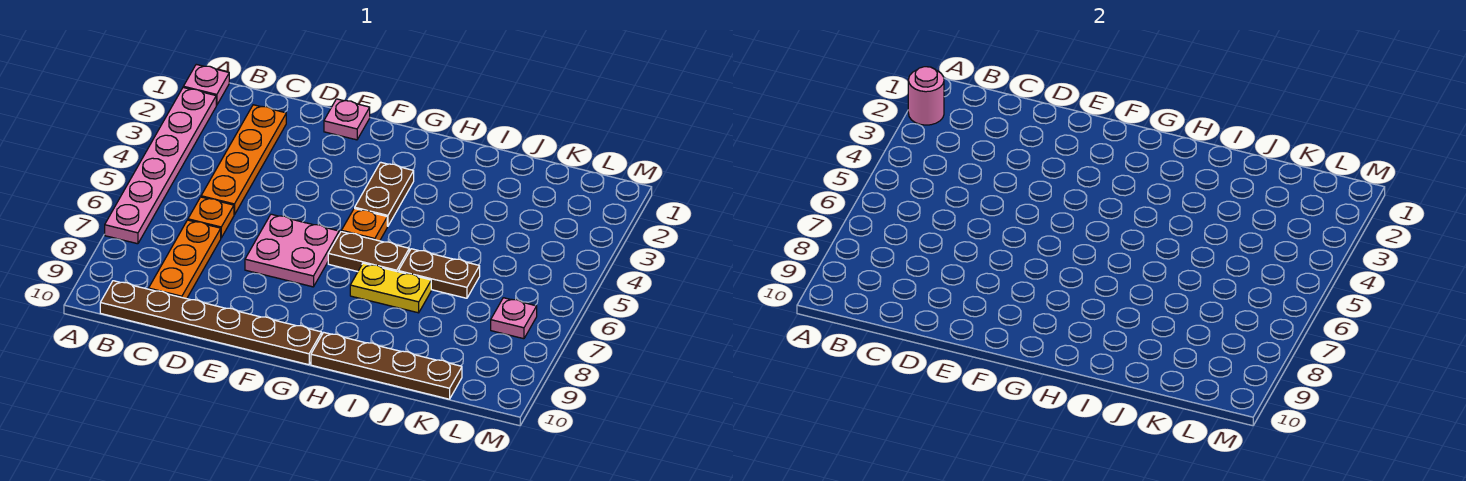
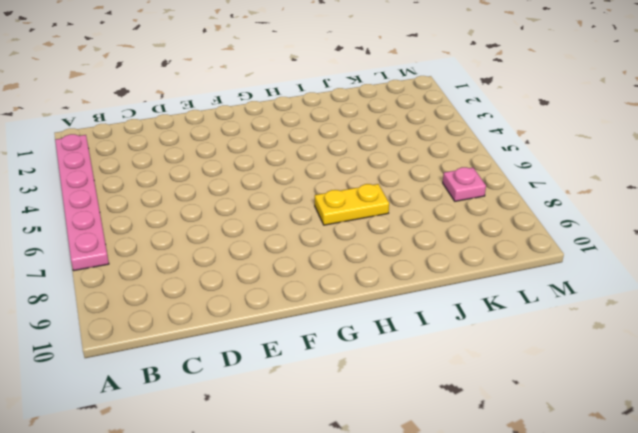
none -> pink 1x1 plate [183,64,229,105]
none -> brown 1x6 plate [100,281,322,365]
none -> orange 1x4 plate [201,105,286,215]

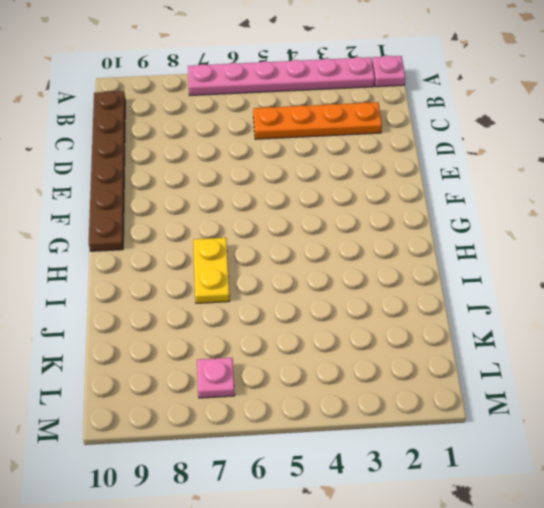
none -> orange 1x1 plate [188,197,234,238]
none -> orange 1x3 plate [149,220,221,299]
none -> pink 1x1 plate [324,99,370,140]

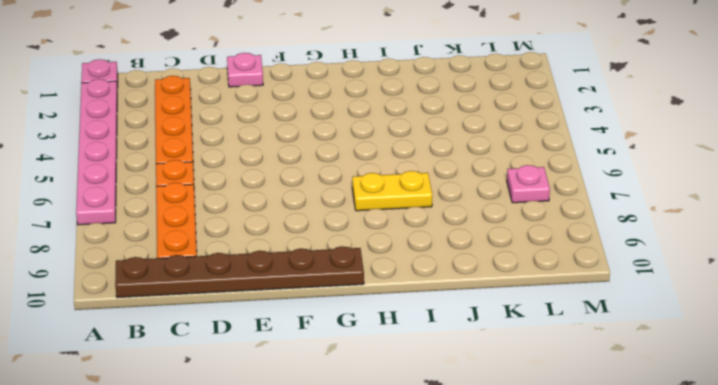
none -> pink 2x2 plate [245,214,339,287]
none -> brown 1x2 plate [355,162,414,226]
none -> orange 1x1 plate [341,208,387,241]

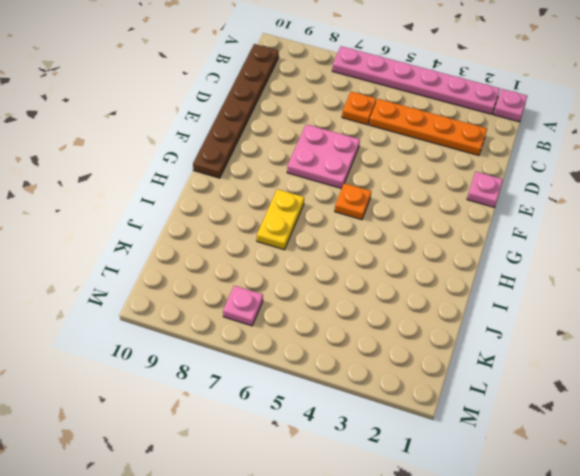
none -> orange 1x3 plate [149,220,221,299]
none -> brown 1x2 plate [355,162,414,226]
none -> brown 1x2 plate [328,232,409,272]

